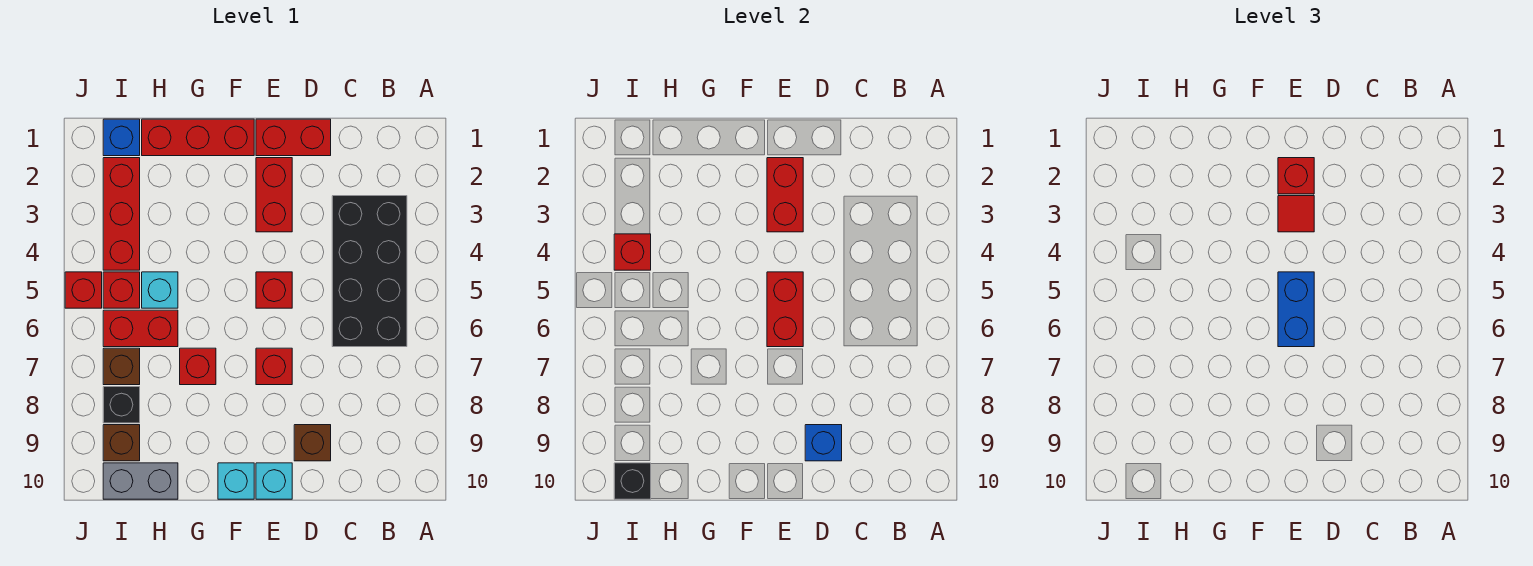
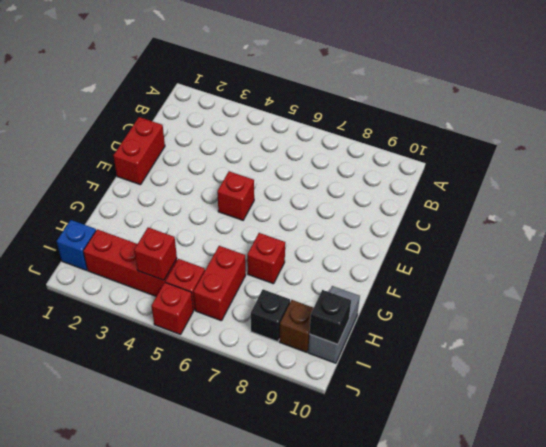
none -> black 2x4 brick [332,196,407,347]
none -> brown 1x1 brick [294,425,331,461]
none -> red 1x2 brick [256,158,292,232]

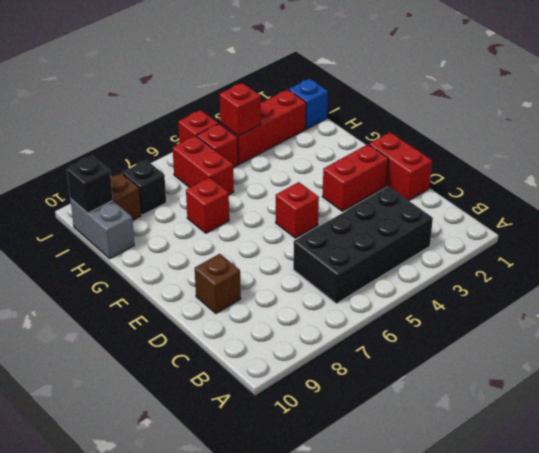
none -> red 1x1 brick [256,348,292,385]
none -> cyan 1x1 brick [256,463,292,499]
none -> red 1x3 brick [142,119,254,156]

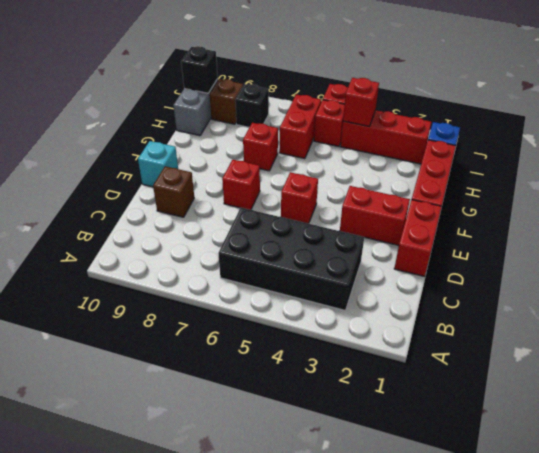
none -> cyan 1x1 brick [218,463,254,499]
none -> cyan 1x1 brick [142,272,178,308]
none -> brown 1x1 brick [103,348,140,385]

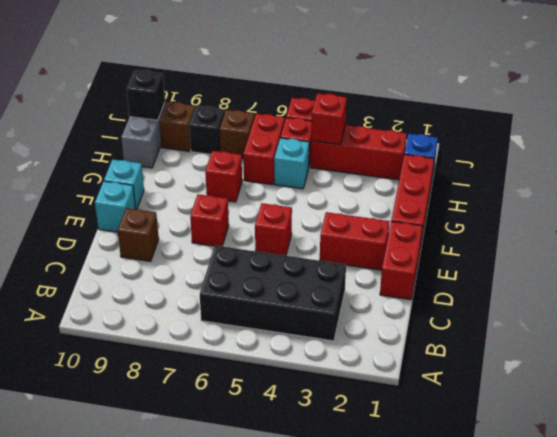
none -> blue 1x1 brick [805,425,842,461]
none -> red 1x2 brick [767,158,803,232]
none -> red 1x2 brick [767,272,803,347]

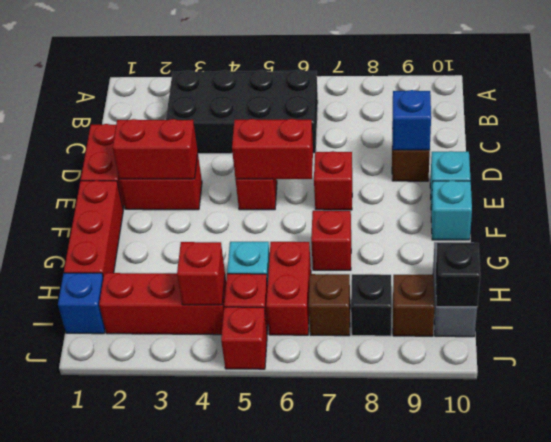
none -> red 1x1 brick [1278,158,1314,194]
none -> red 1x1 tile [1278,196,1314,232]
none -> blue 1x2 brick [1278,272,1314,347]

